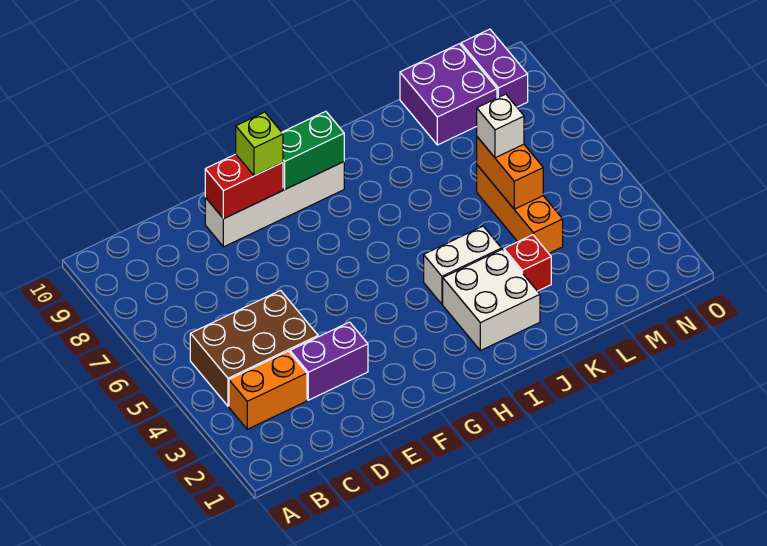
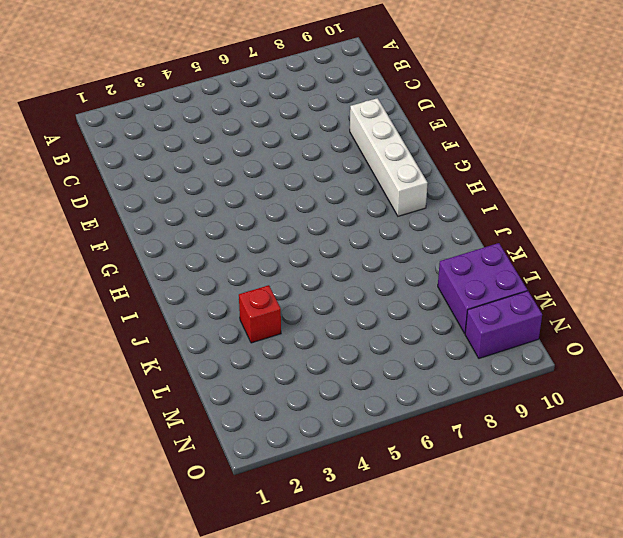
none -> orange 1x2 brick [229,351,307,429]
none -> brown 2x3 brick [190,290,318,406]
none -> purple 1x2 brick [290,322,368,400]

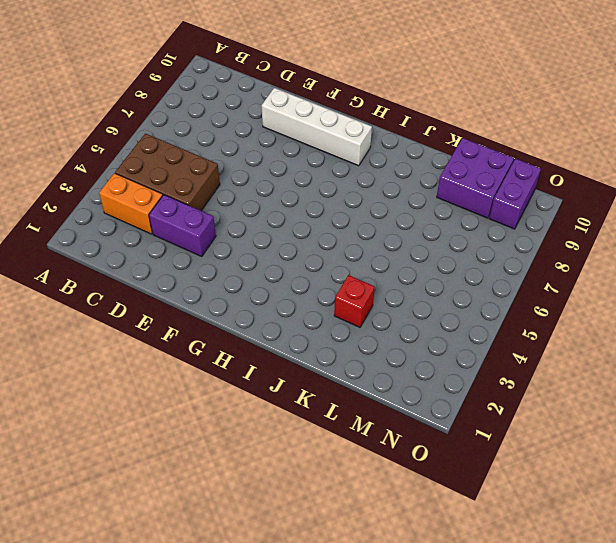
none -> white 2x2 brick [443,249,540,351]
none -> white 1x2 brick [424,226,502,304]
none -> orange 1x3 brick [477,165,563,253]

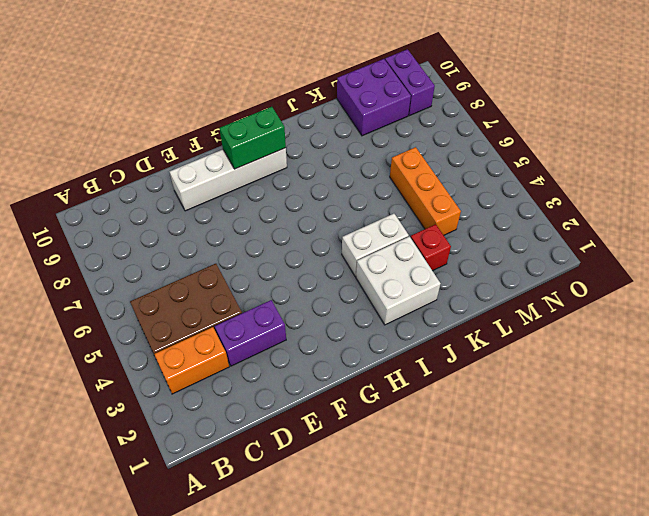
none -> red 1x2 brick [205,154,283,219]
none -> orange 1x2 brick [477,137,543,209]
none -> lime 1x1 brick [236,112,283,176]

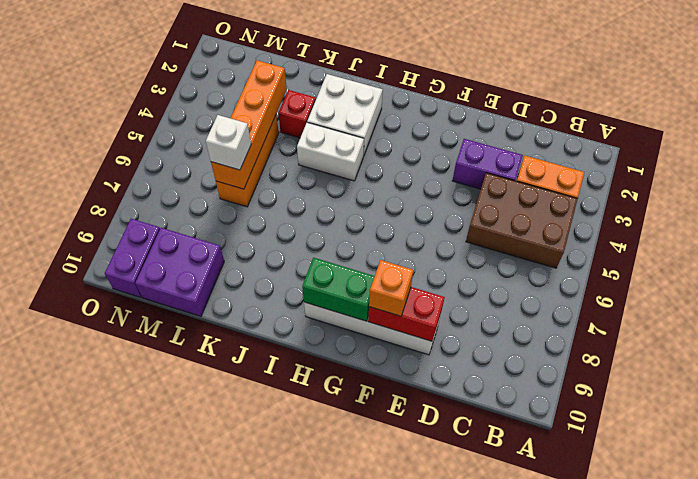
orange 1x1 brick [369,260,413,316] -> lime 1x1 brick [236,112,283,176]
orange 1x4 brick [211,60,287,189] -> orange 1x2 brick [477,137,543,209]

